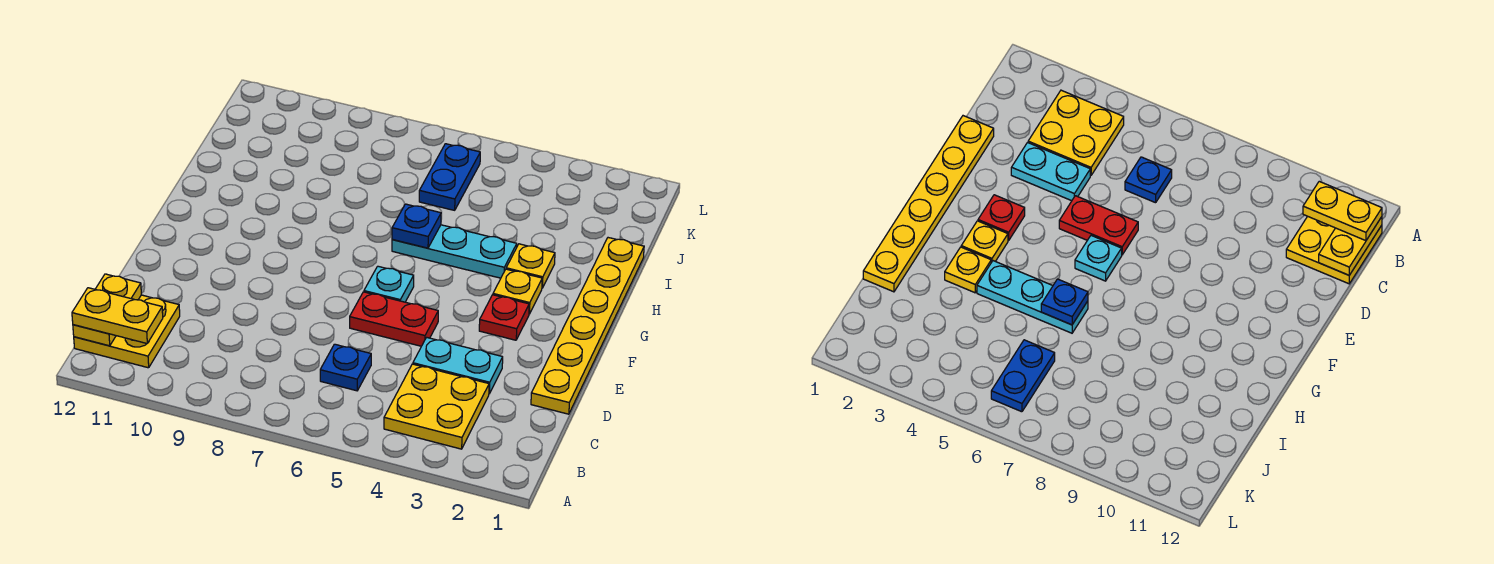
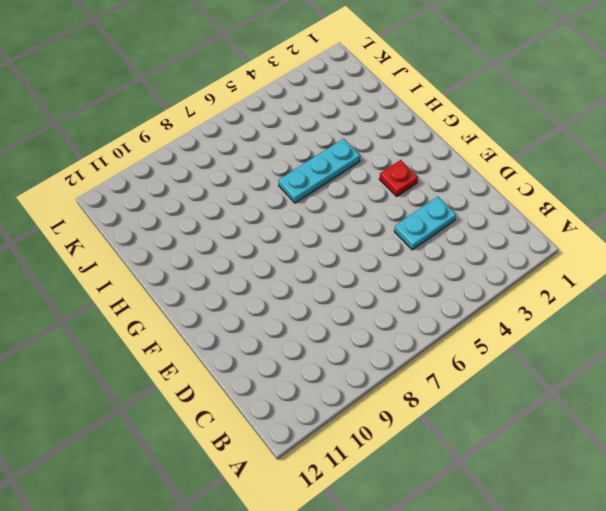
none -> yellow 2x2 plate [384,364,489,449]
none -> yellow 2x2 plate [74,295,180,368]
none -> blue 1x1 plate [320,344,371,391]

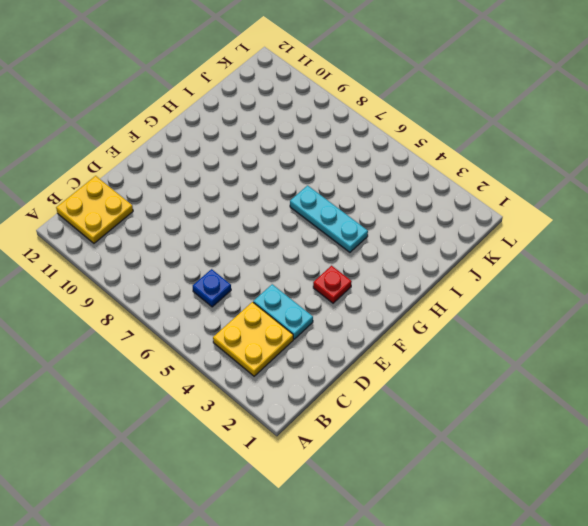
none -> yellow 1x6 plate [531,238,644,414]
none -> red 1x2 plate [350,292,438,346]
none -> cyan 1x1 plate [364,266,414,302]

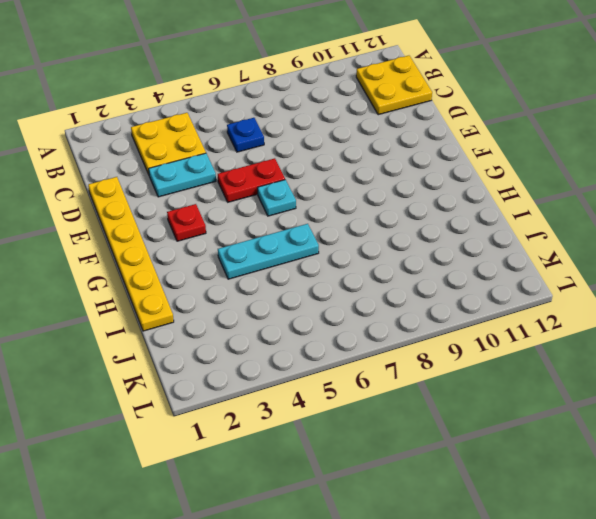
none -> yellow 1x1 plate [493,269,542,314]
none -> yellow 1x1 plate [506,244,555,288]
none -> blue 1x2 plate [419,144,480,210]

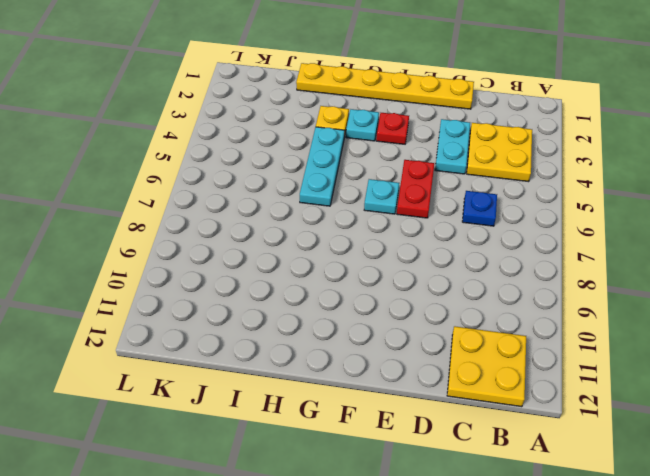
cyan 1x1 plate [346,109,379,141] -> yellow 1x1 plate [493,269,542,314]
none -> blue 1x2 plate [419,144,480,210]
none -> yellow 1x2 plate [73,274,141,346]
none -> blue 1x1 plate [392,204,441,248]

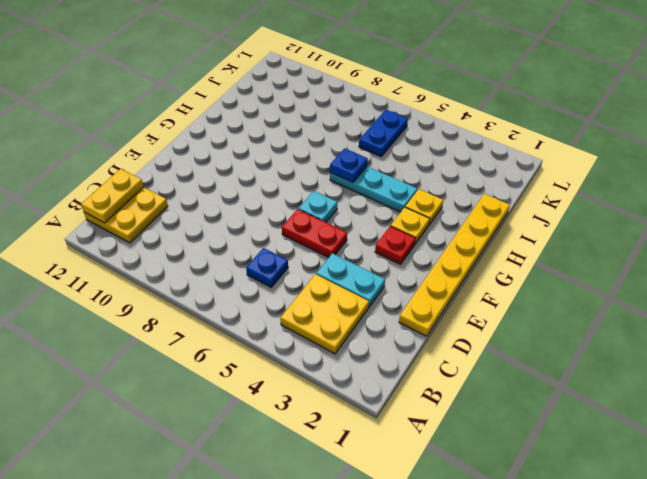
none -> yellow 1x2 plate [72,288,163,343]

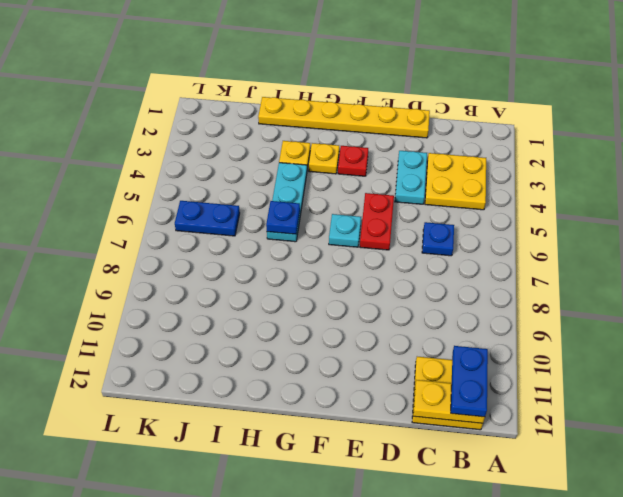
blue 1x2 plate [451,346,488,417] -> yellow 1x2 plate [72,288,163,343]

